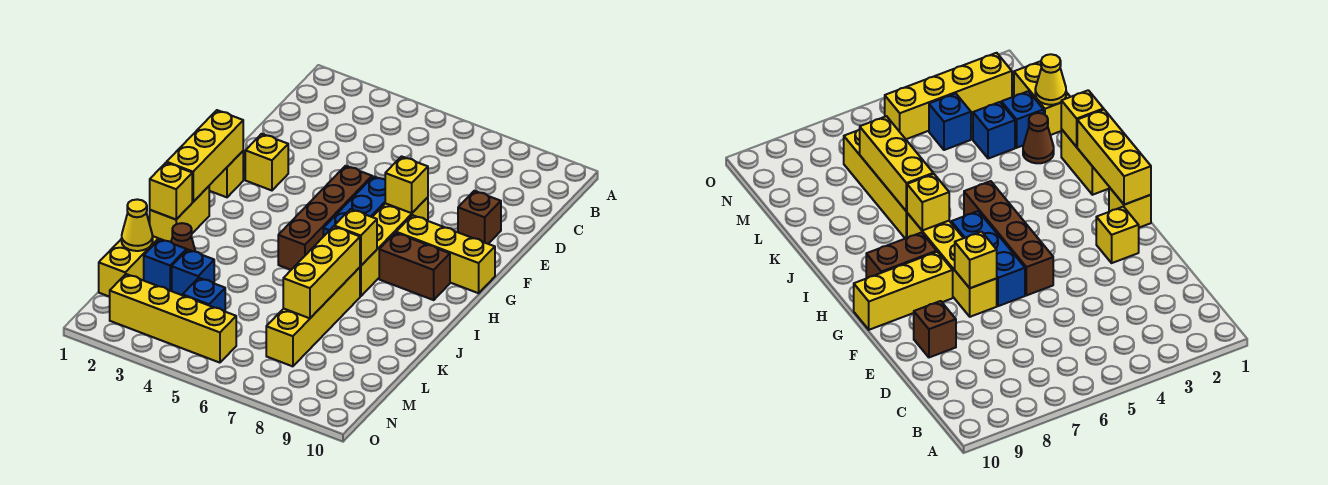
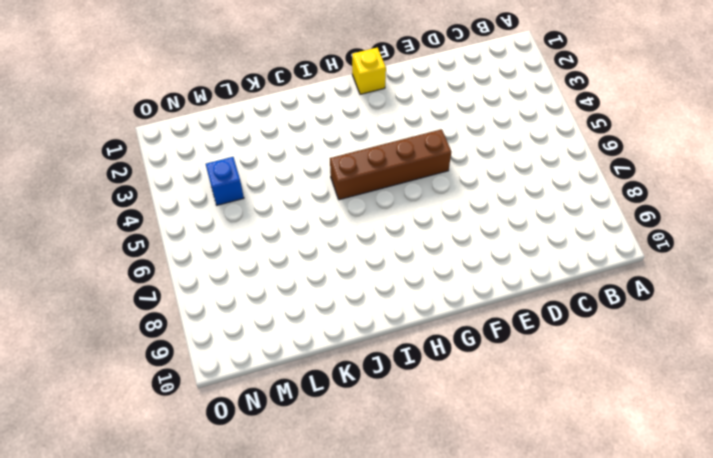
none -> brown 1x1 brick [458,191,501,244]
none -> yellow 1x1 brick [245,134,288,190]
none -> blue 1x3 brick [323,176,385,237]

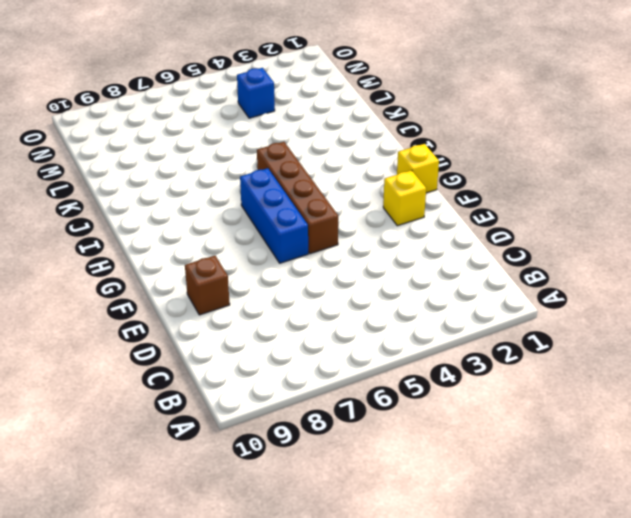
none -> yellow 1x4 brick [360,197,428,296]
none -> yellow 1x3 brick [396,215,495,293]
none -> brown 1x2 brick [379,233,450,300]

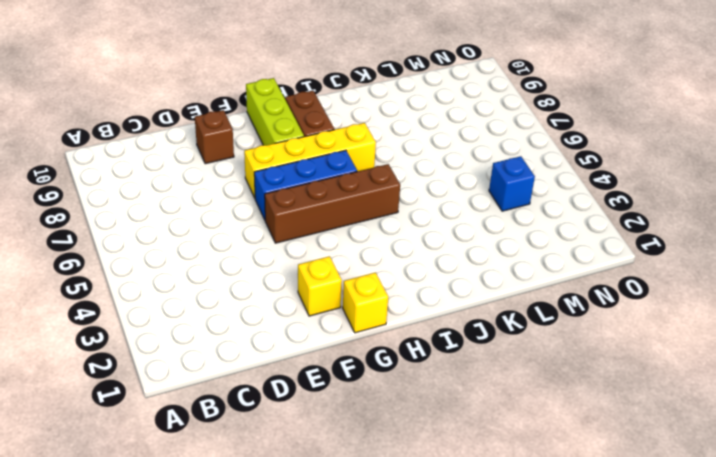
lime 1x3 brick [246,78,304,145] -> yellow 1x3 brick [396,215,495,293]
none -> yellow 1x2 brick [150,186,209,242]
none -> yellow 1x4 brick [266,267,360,366]
none -> brown 1x1 cone [171,223,195,252]

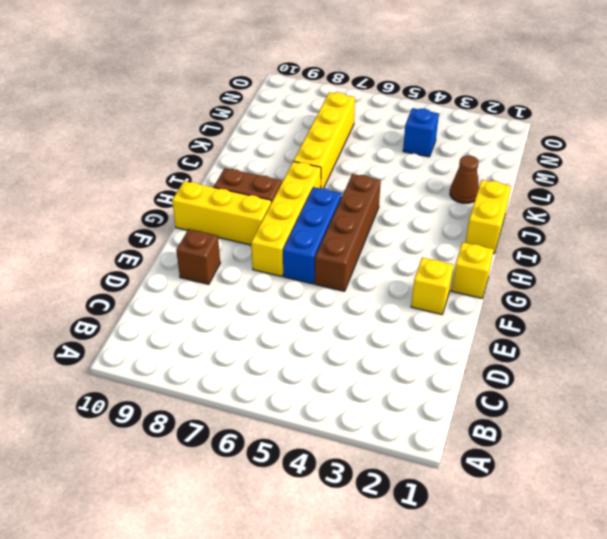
none -> yellow 1x2 brick [99,236,158,297]
none -> blue 1x1 brick [144,239,186,291]
none -> blue 1x1 brick [172,250,214,295]

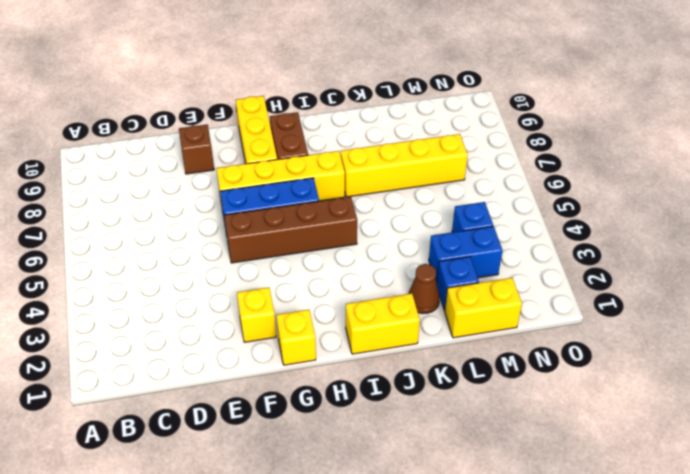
blue 1x2 brick [429,226,502,283] -> blue 1x1 brick [172,250,214,295]
none -> yellow 1x4 brick [110,274,236,363]
none -> yellow 1x1 brick [385,156,428,213]
none -> yellow 1x3 brick [167,110,243,202]

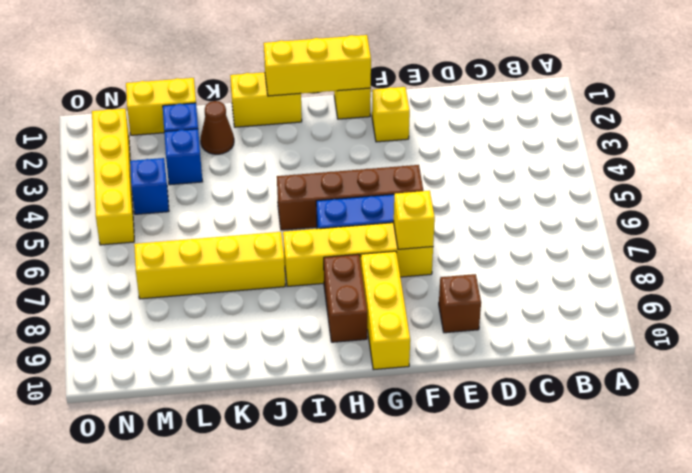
none -> yellow 1x1 brick [334,209,377,266]
none -> yellow 1x1 brick [150,163,192,219]
none -> yellow 1x3 brick [283,227,360,318]

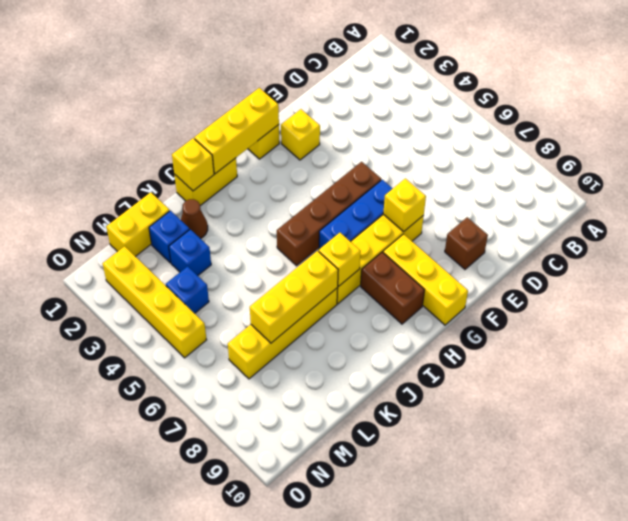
none -> yellow 1x1 cone [122,199,153,251]

